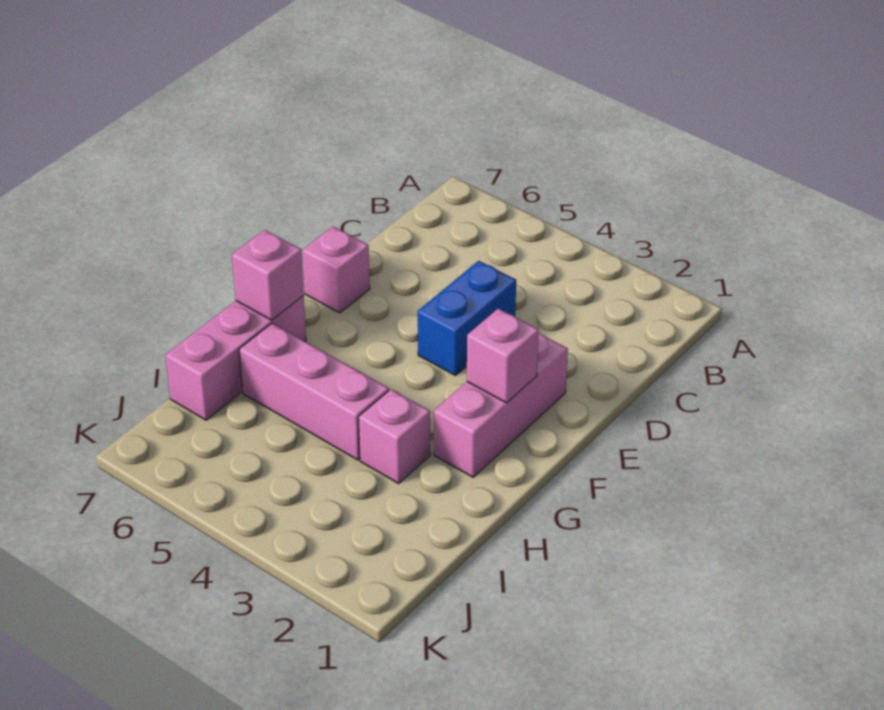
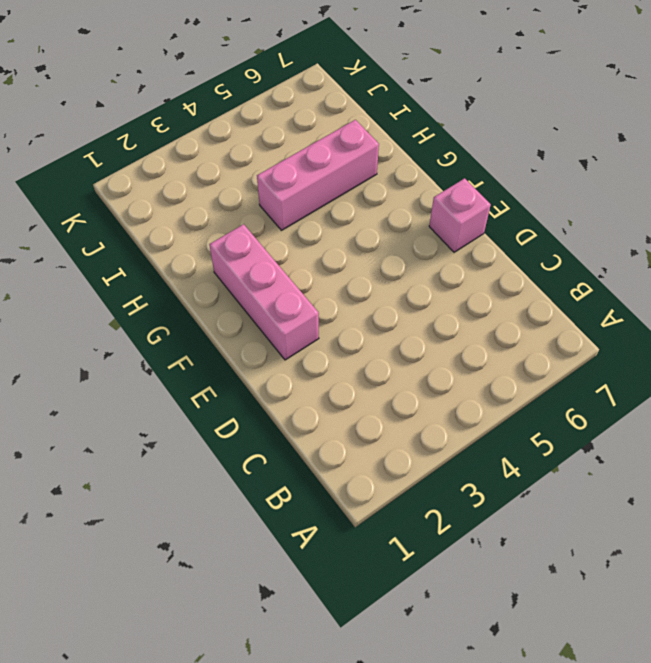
none -> blue 1x2 brick [418,261,516,375]
none -> pink 1x3 brick [166,296,306,420]

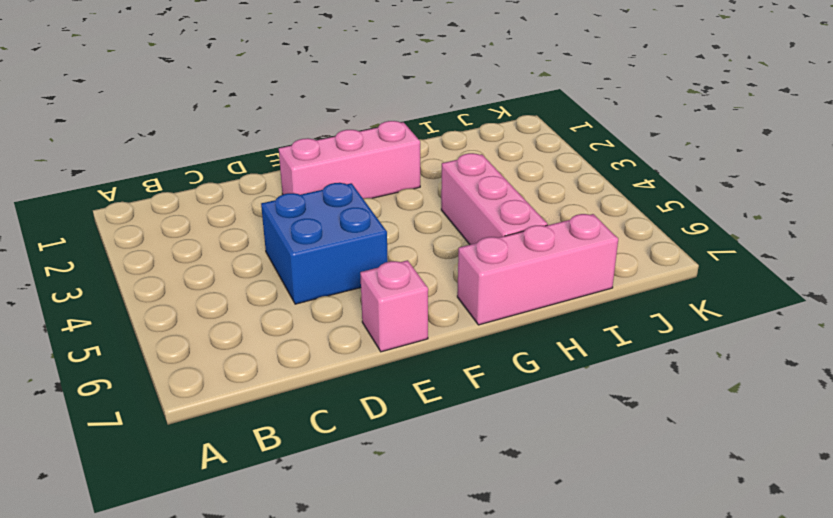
blue 2x2 brick [261,183,388,304] -> blue 1x2 brick [418,261,516,375]
none -> pink 1x1 brick [358,389,430,483]
none -> pink 1x1 brick [467,309,539,403]

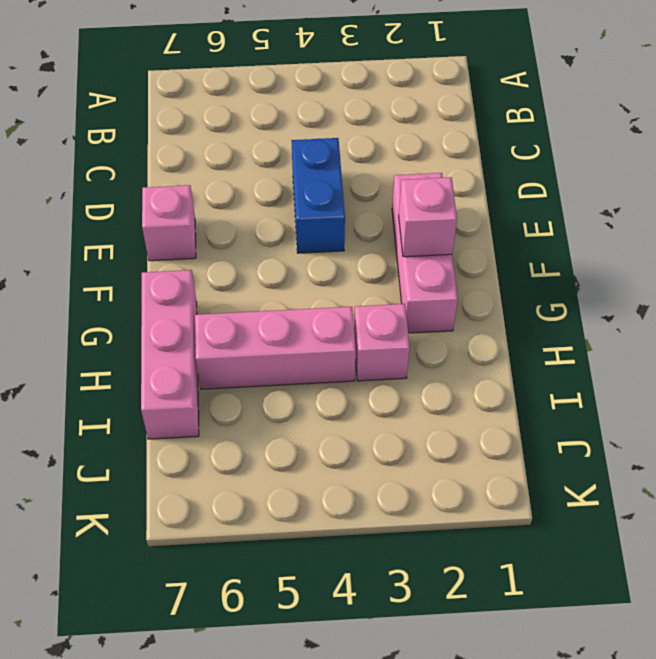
none -> pink 1x1 brick [232,230,304,320]

